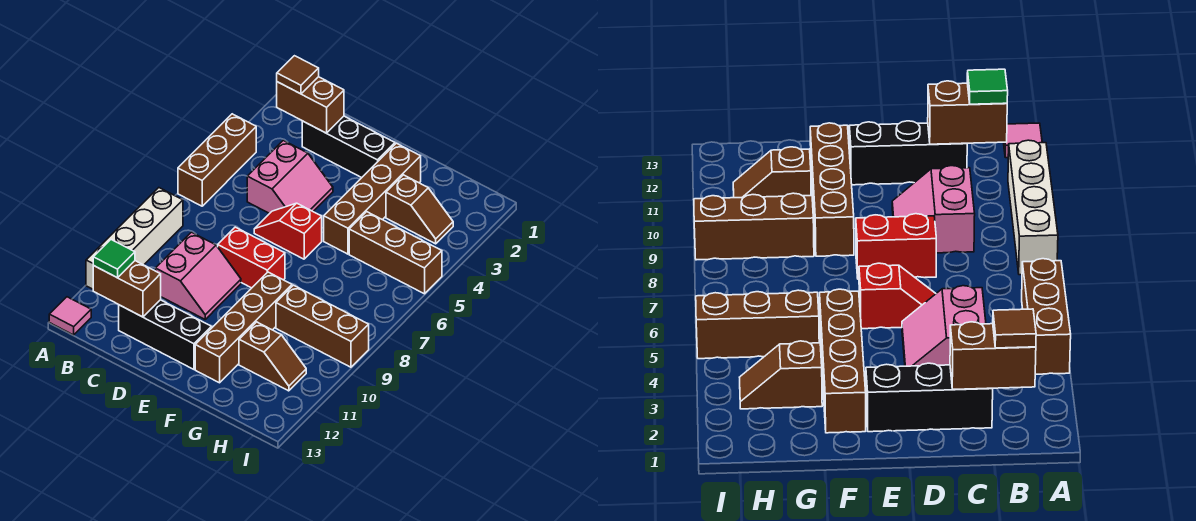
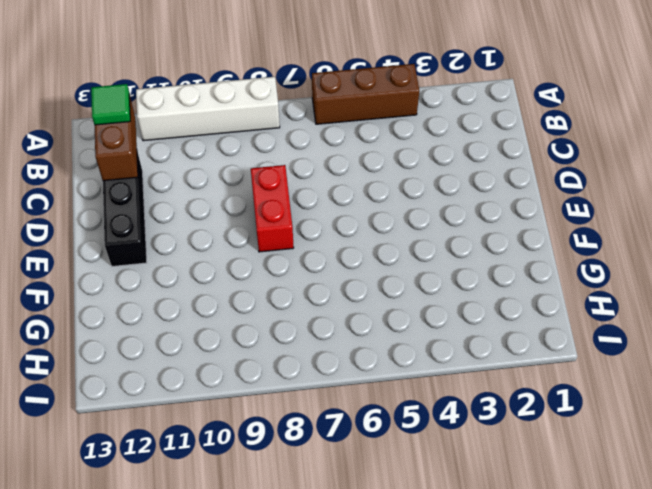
none -> pink 1x1 tile [49,297,91,335]
none -> black 1x3 brick [302,116,395,178]
none -> pink 2x2 slope [247,140,333,214]

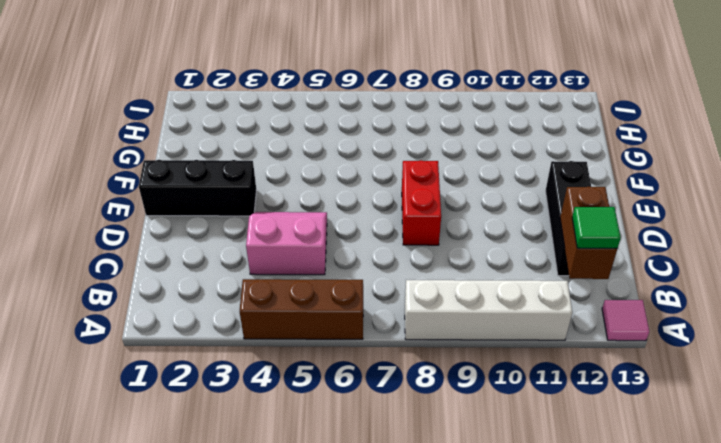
black 1x3 brick [139,160,256,216] -> black 1x3 brick turned to [302,116,395,178]
none -> pink 2x2 slope [156,232,241,319]
none -> red 1x2 slope [254,203,322,259]
none -> brown 1x4 brick [324,143,421,254]

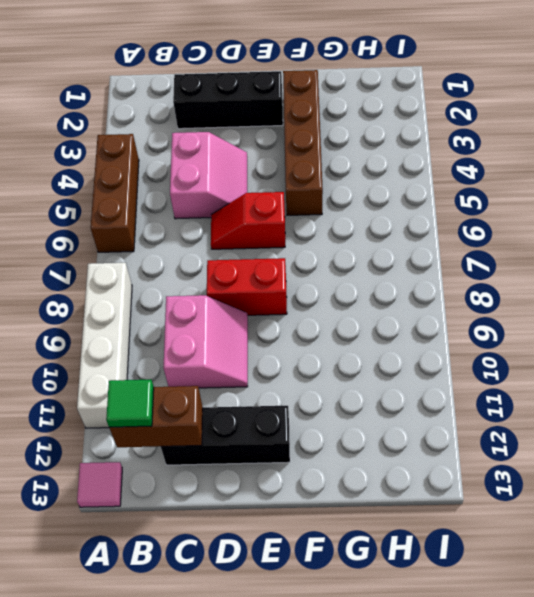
none -> brown 1x4 brick [195,272,292,383]
none -> brown 1x2 slope [386,175,453,244]
none -> brown 1x3 brick [349,212,442,294]

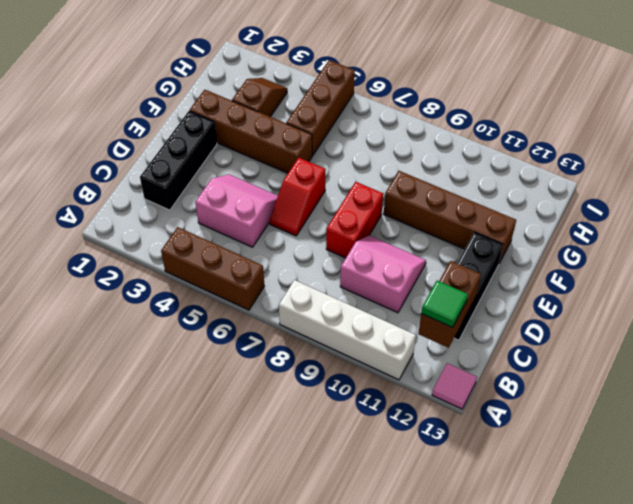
none -> brown 1x3 brick [276,285,369,367]
none -> brown 1x2 slope [239,322,306,391]
none -> brown 1x2 brick [277,77,344,133]

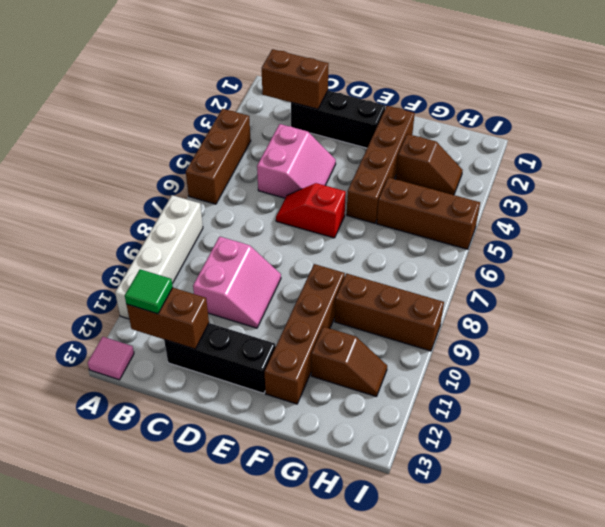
none -> red 1x2 brick [218,227,285,288]
none -> brown 1x1 tile [277,56,319,94]

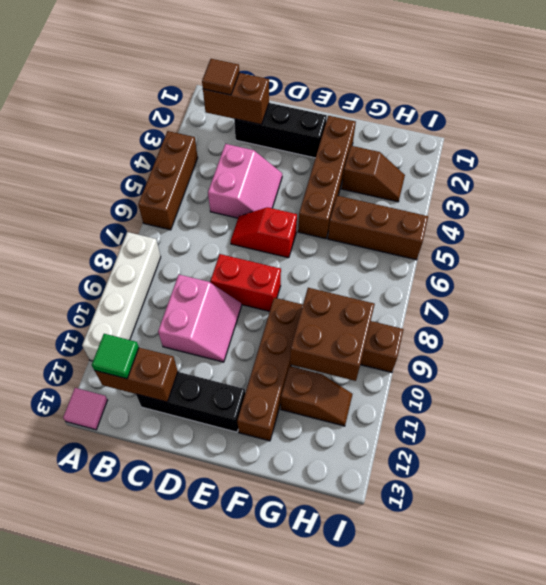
brown 2x2 brick [290,288,375,381] -> none

